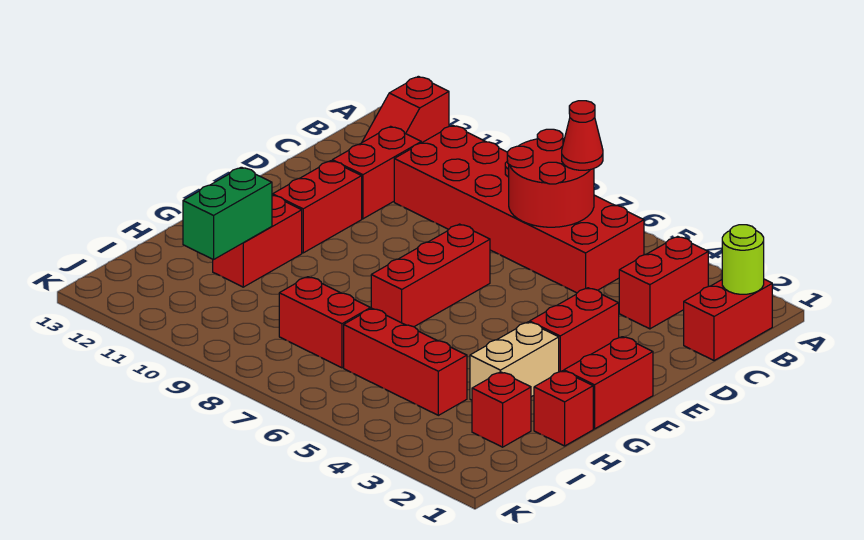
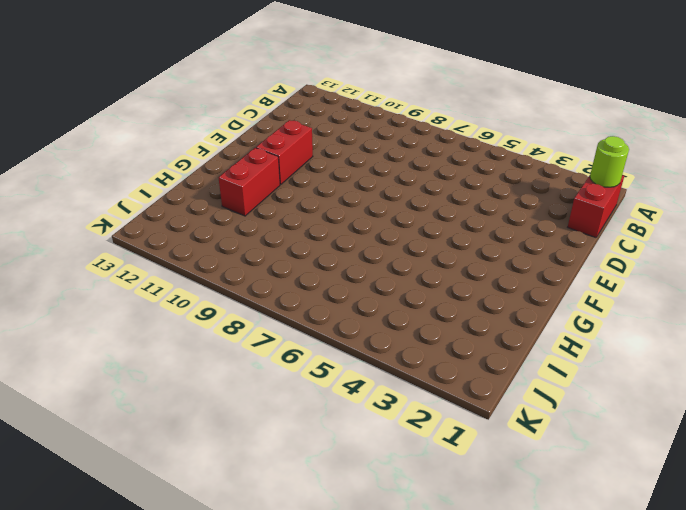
none -> red 1x2 slope [362,76,449,143]
none -> red 1x2 brick [619,236,708,329]
none -> red 2x6 brick [394,125,644,293]

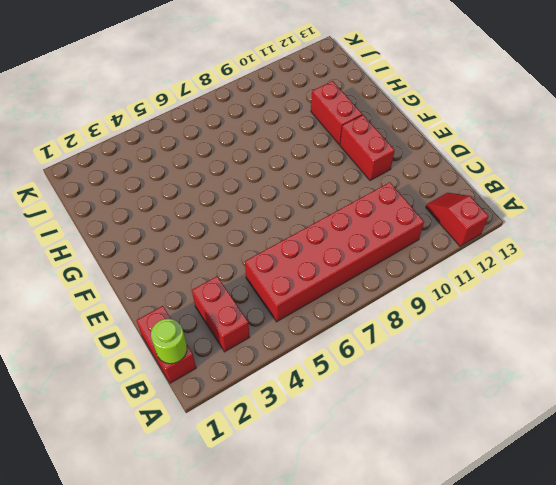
none -> red 1x2 brick [332,126,421,219]
none -> red 1x2 brick [530,288,619,372]
none -> red 1x3 brick [371,224,490,327]

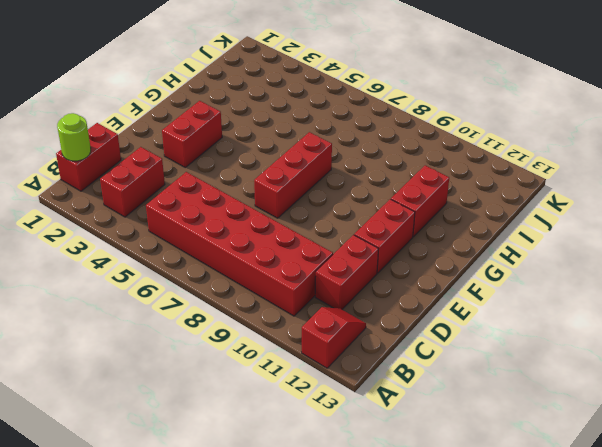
none -> red 1x2 brick [564,337,653,429]
none -> tan 1x2 brick [470,322,559,400]
none -> red 1x1 brick [534,371,593,446]

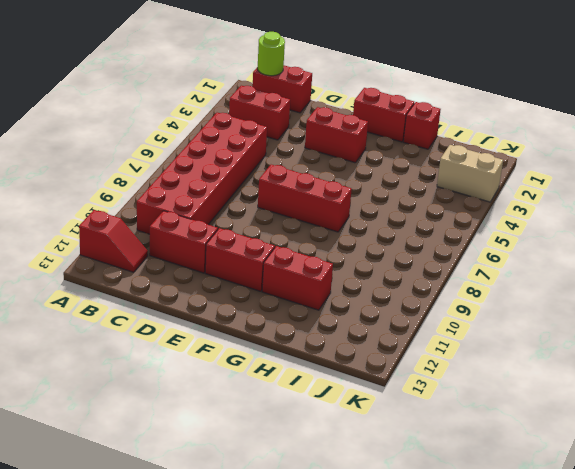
tan 1x2 brick [437,145,503,202] -> tan 1x2 brick moved to [470,322,559,400]
none -> red 1x1 brick [472,372,531,447]
none -> red 1x3 brick [344,308,467,415]
none -> red 1x2 brick [279,277,370,368]

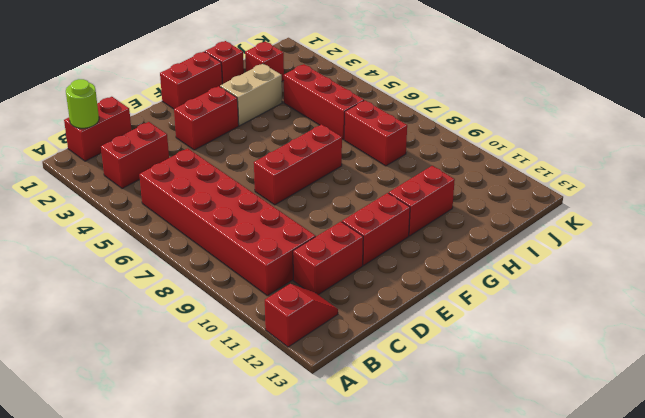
none -> red 2x2 round brick [507,129,594,227]
none -> green 1x2 brick [183,167,272,260]
none -> red 1x1 cone [562,101,603,170]

